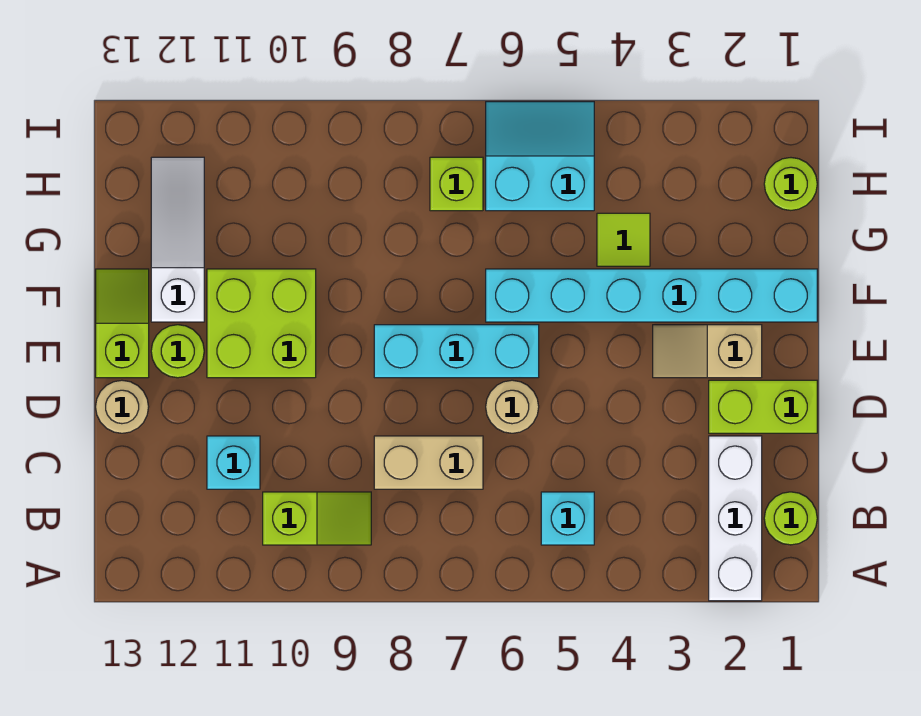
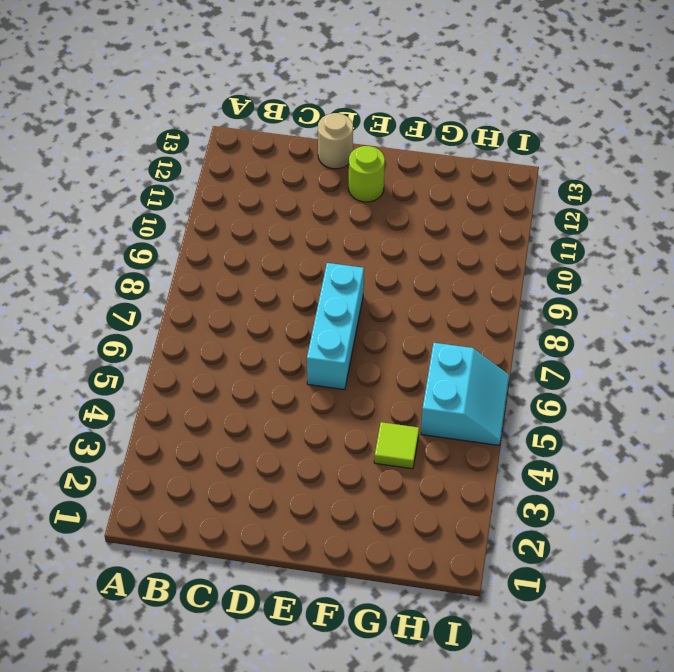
none -> white 1x3 brick [709,436,762,601]
none -> lime 1x1 round brick [764,492,817,545]
none -> cyan 1x1 brick [541,492,594,545]

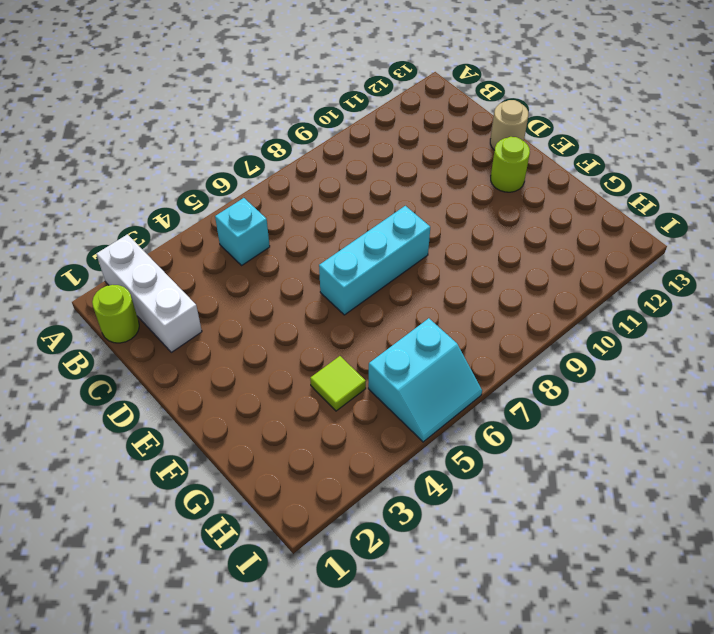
none -> lime 1x2 slope [263,492,371,545]
none -> tan 1x2 brick [374,436,483,489]
none -> cyan 1x1 brick [207,436,260,489]

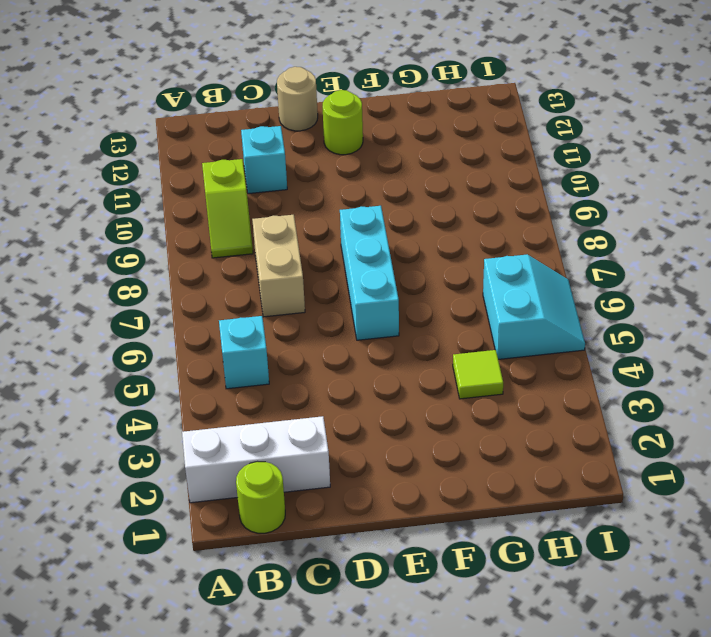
none -> lime 1x2 brick [709,380,817,433]
none -> tan 1x1 round brick [486,380,539,433]
none -> tan 1x2 slope [653,325,762,378]

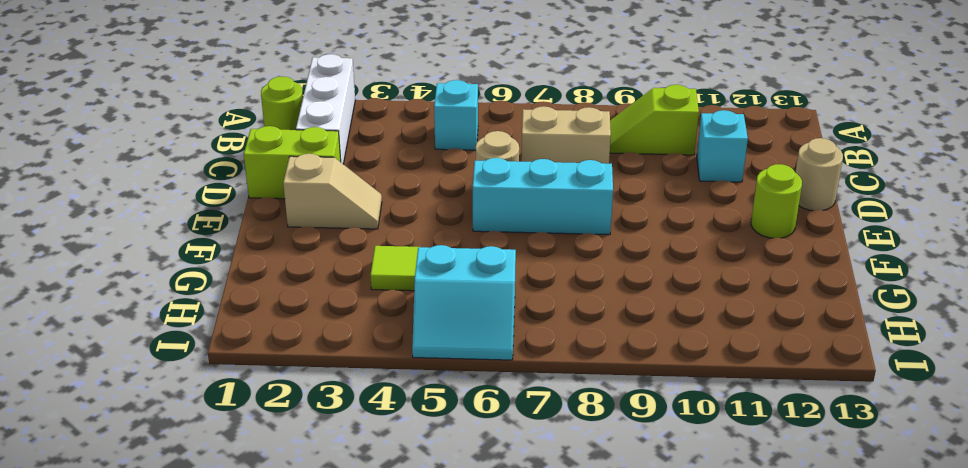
none -> lime 2x2 brick [207,269,316,378]
none -> lime 1x2 slope [96,269,149,378]
none -> cyan 1x6 brick [486,269,817,322]

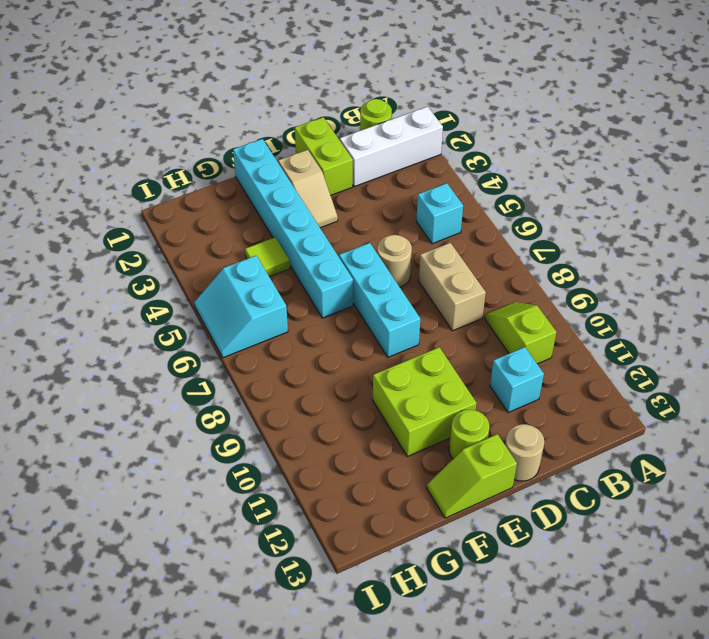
none -> white 1x3 slope [151,157,204,322]
none -> lime 1x1 round brick [764,158,817,210]
none -> lime 1x1 brick [430,157,483,211]

